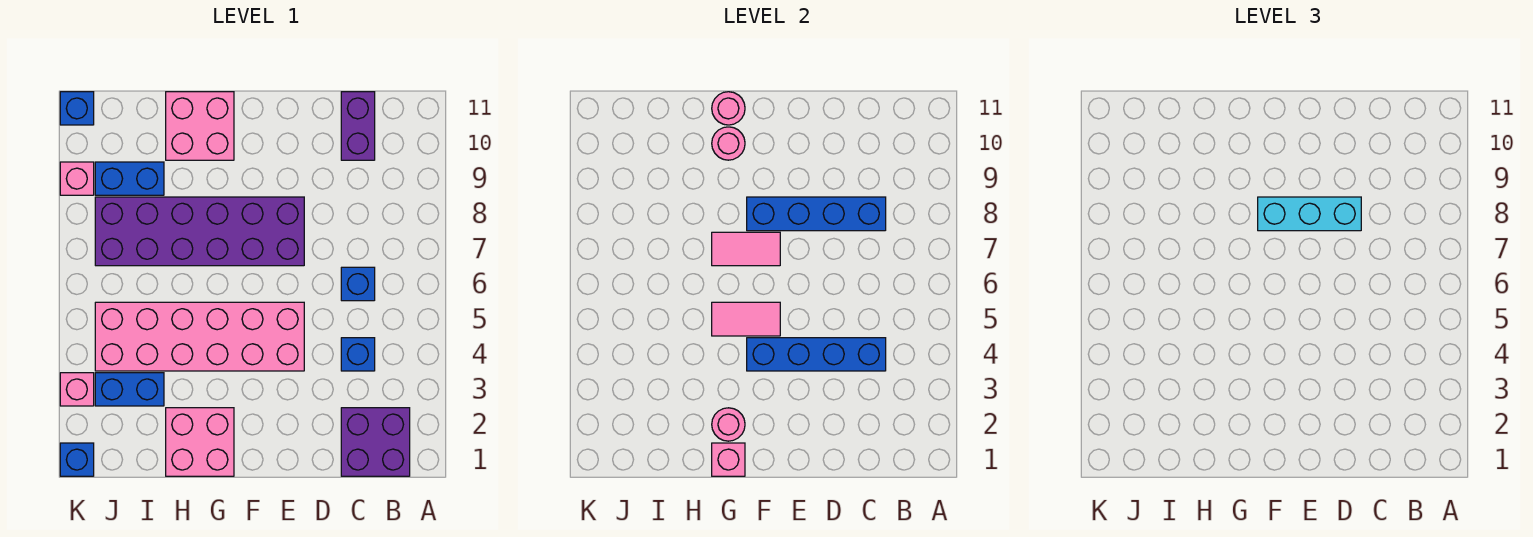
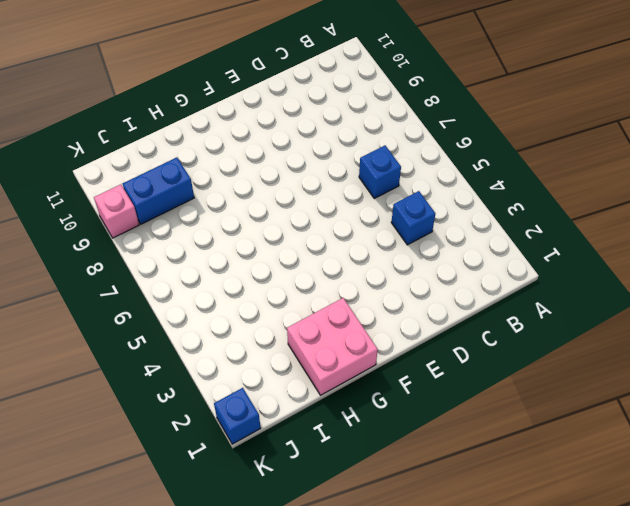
none -> purple 2x2 brick [341,408,410,476]
none -> purple 1x2 brick [341,92,375,160]
none -> pink 2x6 brick [95,302,304,371]

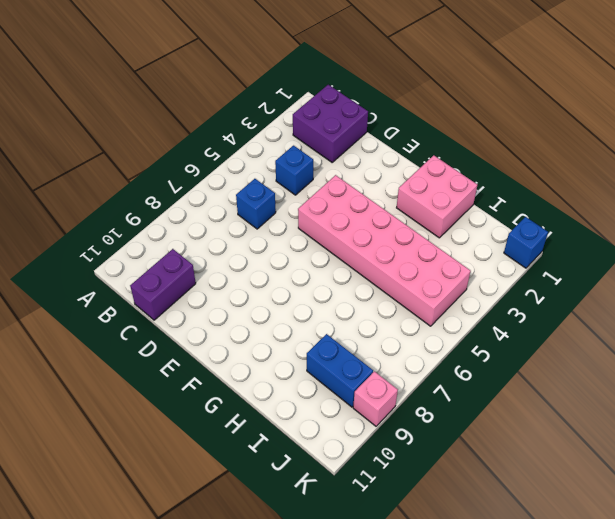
none -> purple 2x6 brick [95,197,304,266]
none -> pink 2x2 brick [166,92,234,160]
none -> blue 1x2 brick [95,373,164,406]

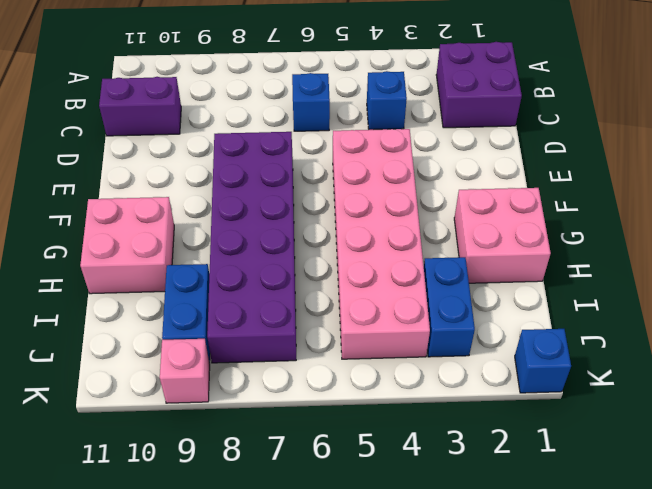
none -> pink 1x1 brick [60,373,94,406]
none -> blue 1x1 brick [60,92,94,125]
none -> blue 1x4 brick [747,338,886,371]

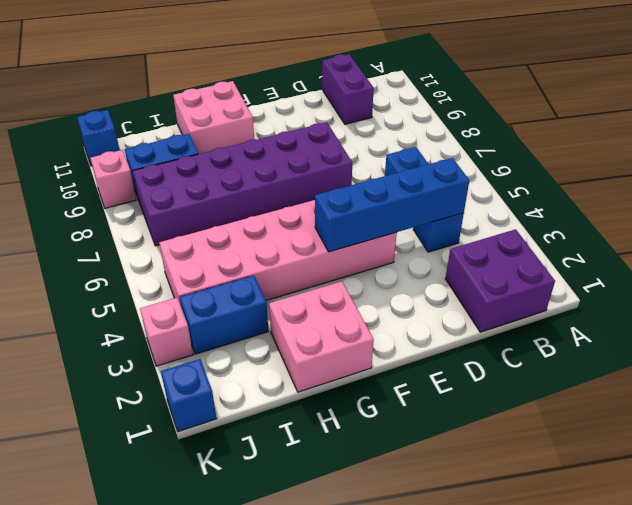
none -> blue 1x4 brick [747,197,886,231]
none -> pink 1x2 tile [712,302,780,336]
none -> pink 1x2 tile [712,232,780,266]

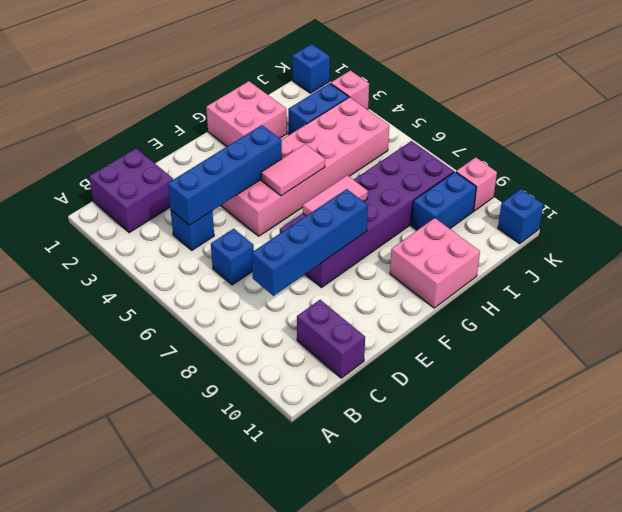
none -> pink 1x1 brick [712,443,745,476]
none -> pink 1x1 round brick [712,408,745,441]
none -> pink 1x1 round brick [712,127,745,160]

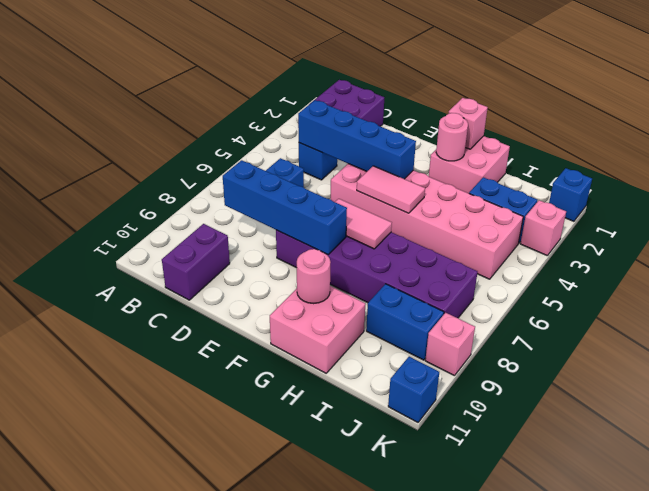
none -> pink 1x1 round brick [712,92,745,125]
none -> cyan 1x3 brick [1258,197,1361,231]

